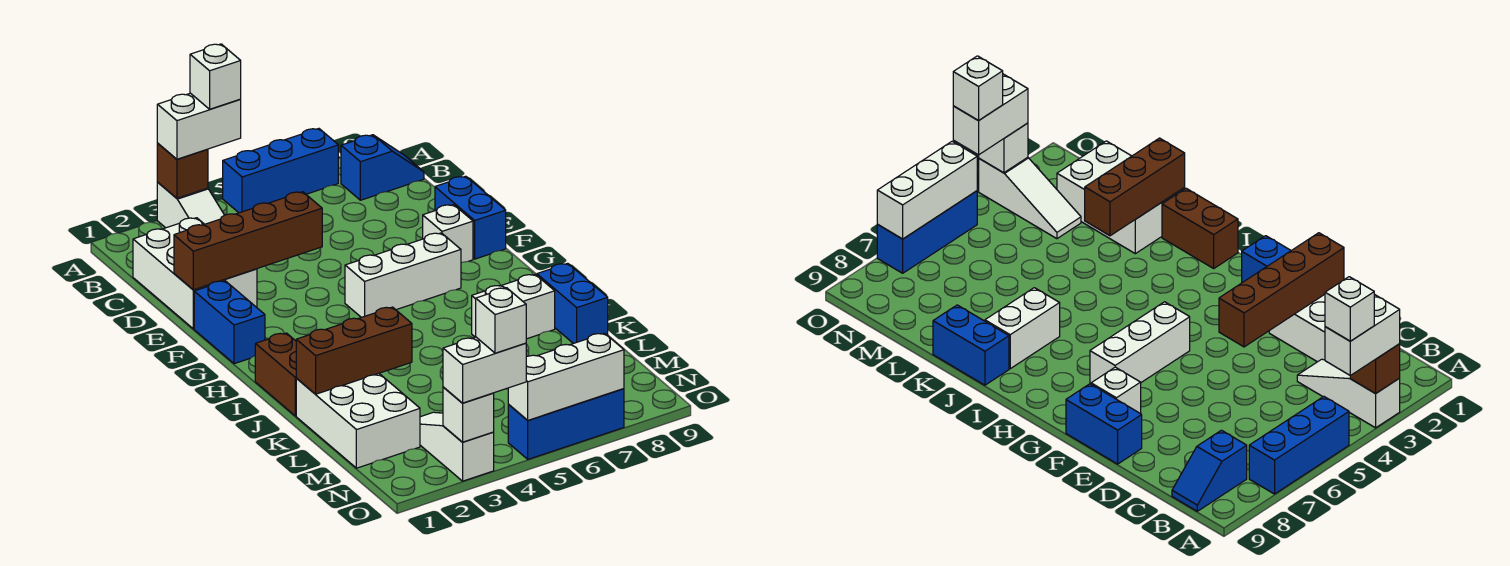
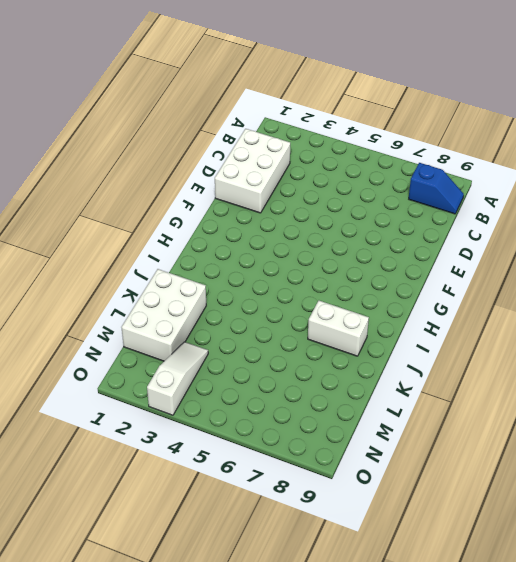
none -> white 1x3 slope [157,183,224,228]
none -> blue 1x3 brick [223,129,338,213]
none -> blue 1x2 brick [435,176,506,259]

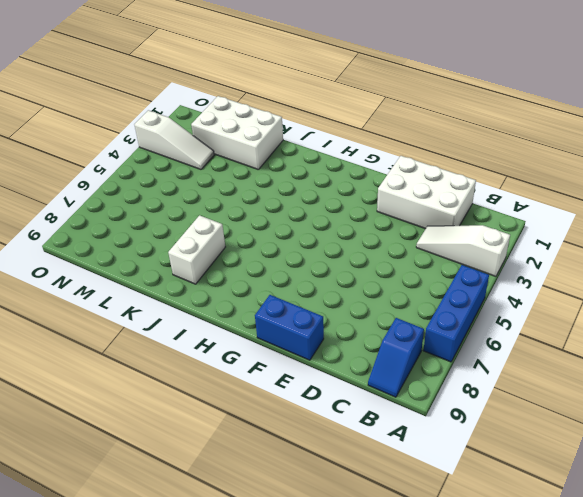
none -> blue 1x2 brick [194,281,265,364]
none -> white 1x1 brick [423,205,473,263]
none -> white 1x3 brick [345,233,461,317]

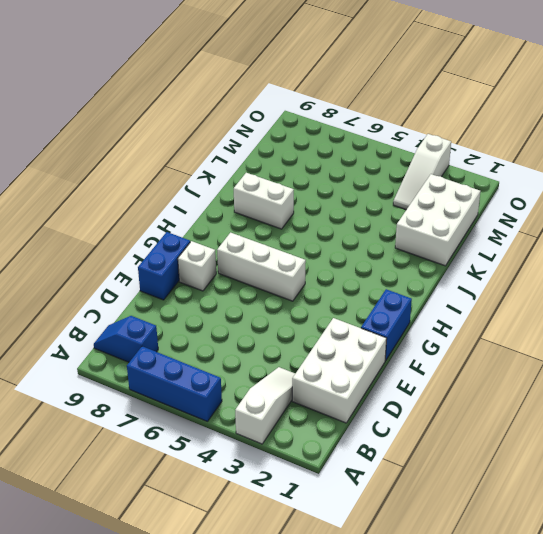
none -> brown 1x2 brick [255,333,296,416]
none -> blue 1x2 brick [537,263,608,344]
none -> blue 1x3 brick [508,389,624,459]

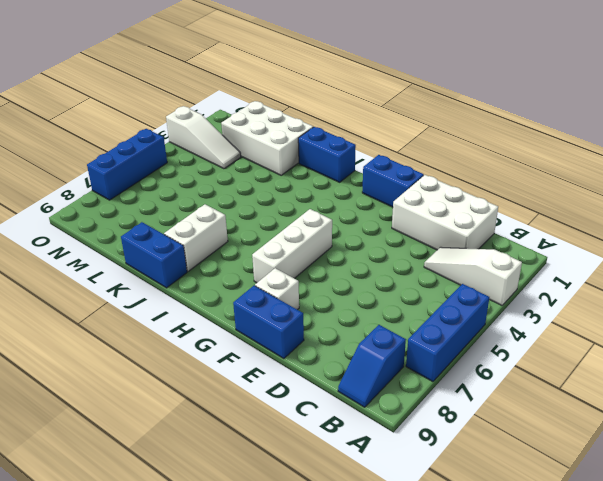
blue 1x2 brick [298,127,356,182] -> brown 1x2 brick [255,333,296,416]
none -> brown 1x1 brick [157,144,208,198]
none -> brown 1x4 brick [174,192,322,290]
none -> brown 1x3 brick [296,307,412,394]

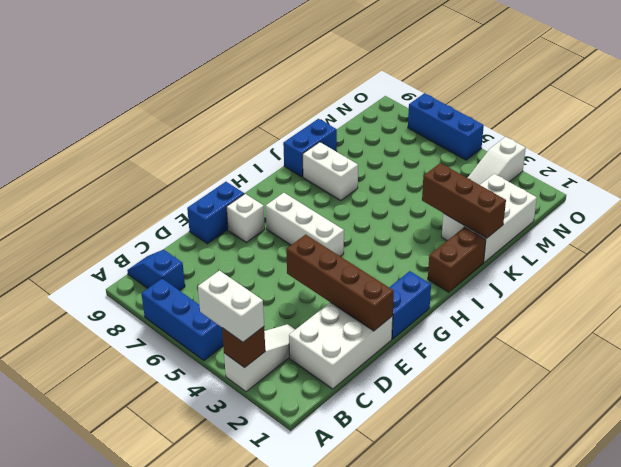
none -> white 1x1 brick [443,387,494,442]
none -> white 1x3 brick [508,333,624,420]
none -> white 1x2 brick [443,337,526,403]

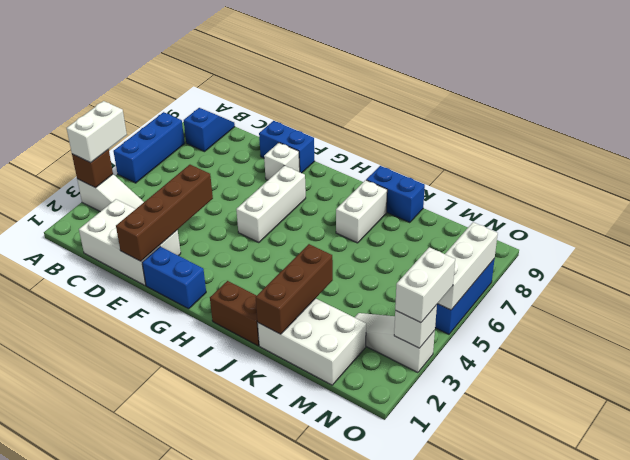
none -> white 1x1 brick [190,44,241,109]
none -> white 1x1 brick [476,288,526,353]

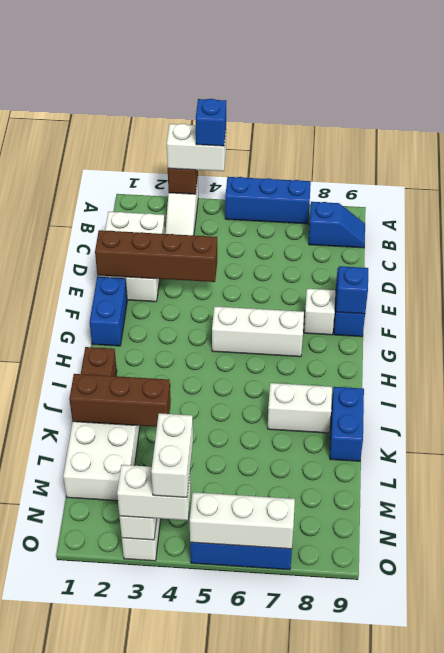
blue 1x1 brick [196,99,226,146] -> white 1x1 brick [190,44,241,109]
blue 1x1 brick [336,266,368,314] -> none
white 1x2 brick [151,413,193,497] -> white 1x1 brick [476,288,526,353]

